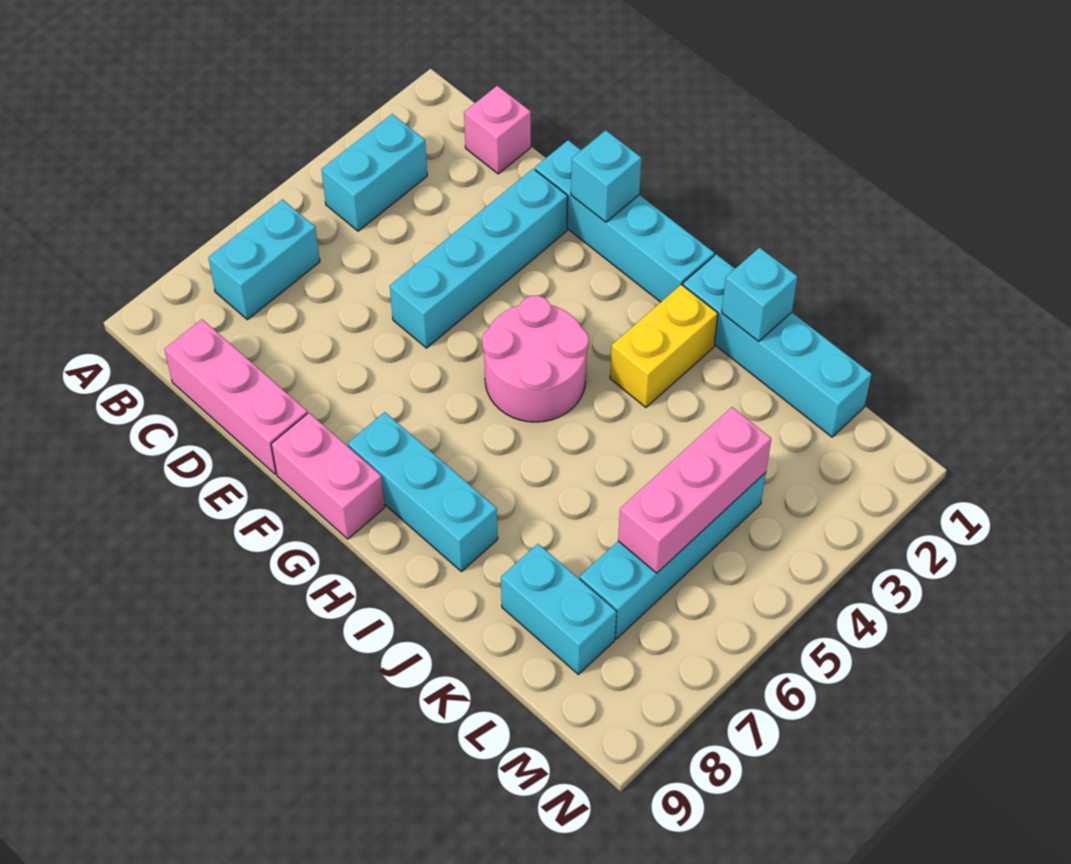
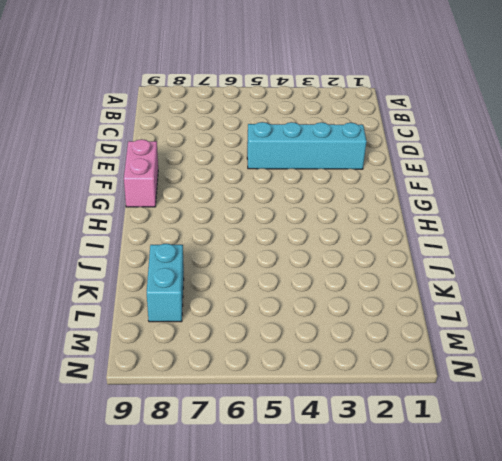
none -> cyan 1x2 brick [321,114,427,231]
none -> cyan 1x2 brick [208,200,320,320]
none -> pink 1x1 brick [464,86,531,174]

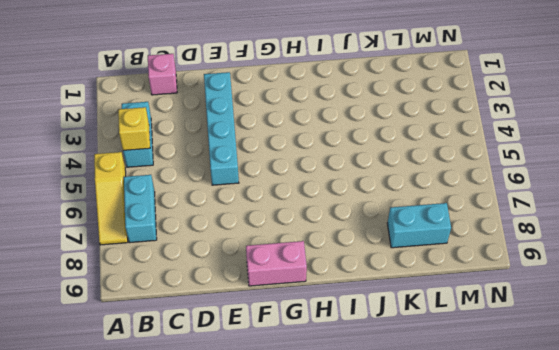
yellow 1x3 slope [94,152,128,245] -> none
yellow 1x1 brick [118,107,150,150] -> none
none -> pink 1x3 brick [164,320,308,474]
none -> cyan 1x4 brick [535,140,714,302]
none -> pink 2x2 round brick [482,296,589,422]

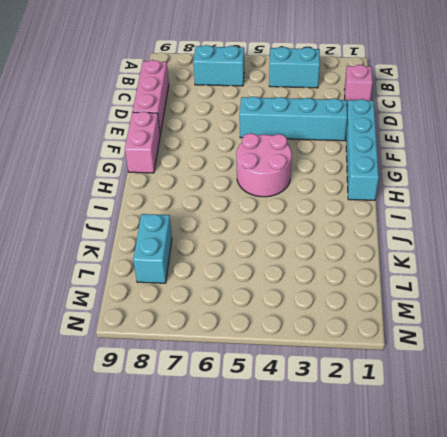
none -> cyan 1x3 brick [348,412,498,572]
none -> cyan 1x4 brick [683,254,872,437]
none -> yellow 1x2 brick [610,285,718,407]

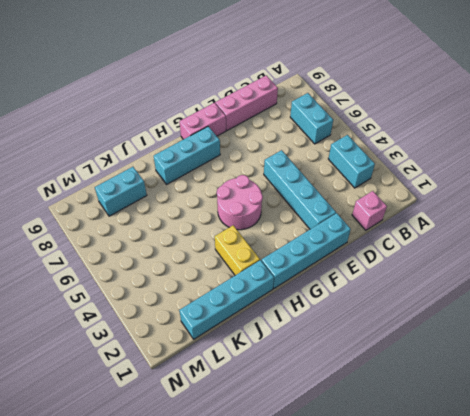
none -> cyan 1x4 brick [580,472,766,639]
none -> cyan 1x1 brick [571,130,641,222]
none -> cyan 1x1 brick [722,248,797,342]

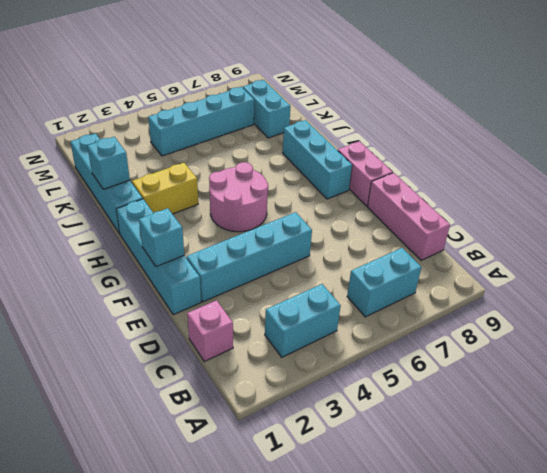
none -> pink 1x3 brick [618,407,771,573]

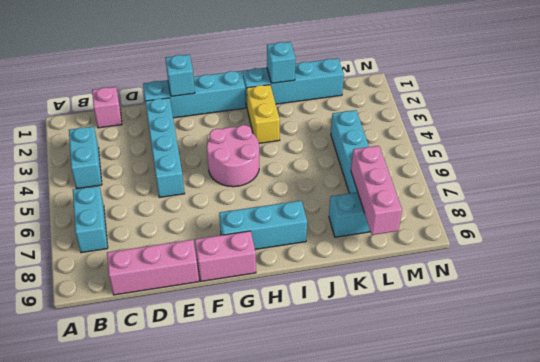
pink 1x3 brick [351,146,402,235] -> pink 1x3 brick moved to [618,407,771,573]

